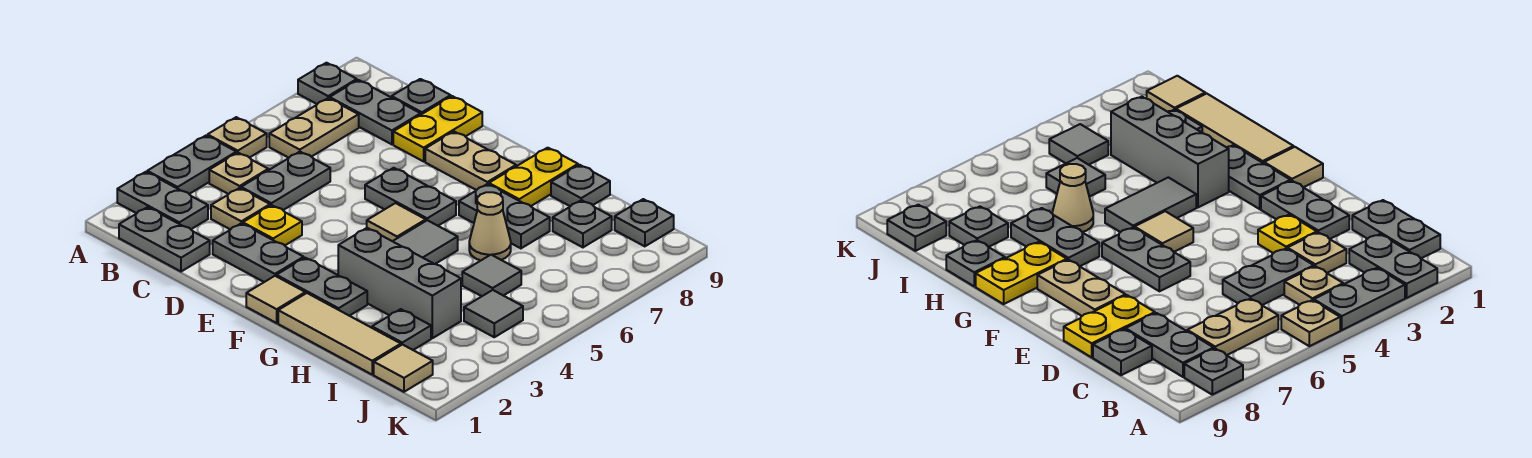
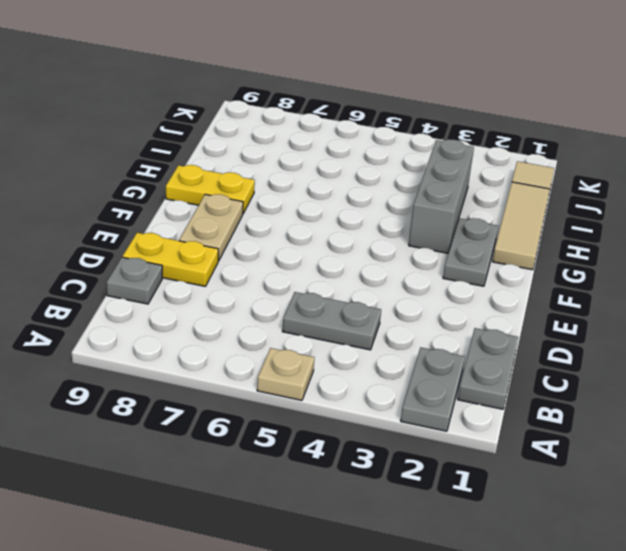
none -> grey 1x2 plate [147,136,236,194]
none -> grey 1x1 plate [298,63,357,104]
none -> tan 1x1 plate [209,153,268,194]
none -> tan 1x2 plate [269,98,359,158]

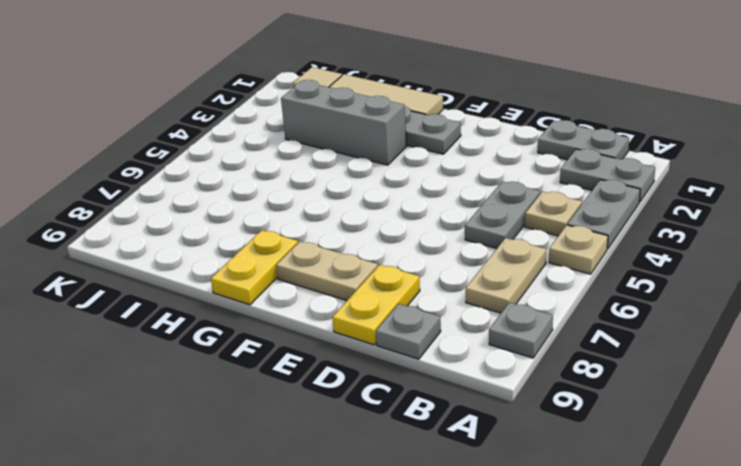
none -> grey 1x2 plate [330,80,421,144]
none -> tan 1x1 plate [211,188,270,230]
none -> grey 1x2 plate [213,223,304,282]
none -> yellow 1x1 plate [243,205,302,245]

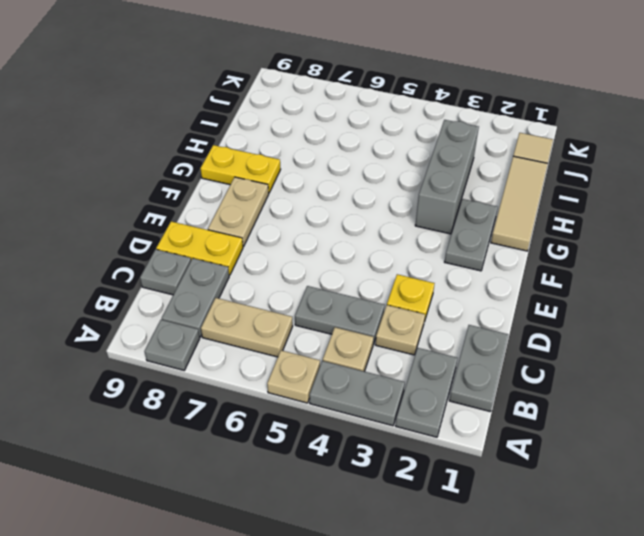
none -> grey 1x2 plate [213,223,304,282]
none -> grey 1x2 plate [365,168,456,226]
none -> tan 1x1 tile [246,276,305,323]
none -> tan 1x1 tile [367,203,426,241]

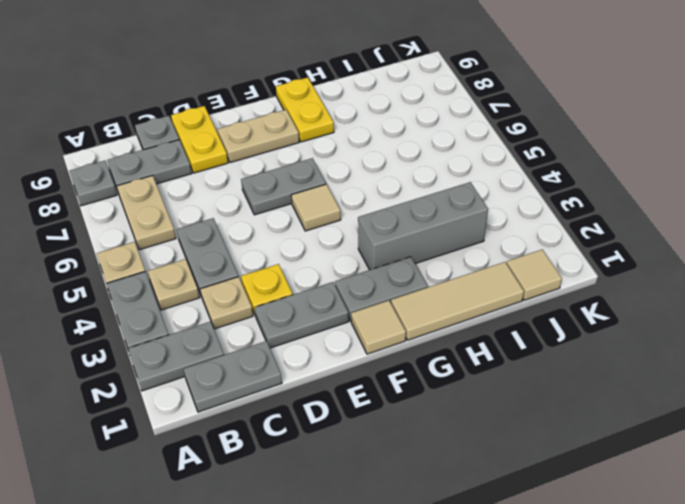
none -> grey 1x2 tile [393,220,458,264]
none -> grey 1x2 plate [459,184,550,248]
none -> tan 1x1 cone [469,192,511,260]
none -> grey 1x1 plate [551,165,610,206]

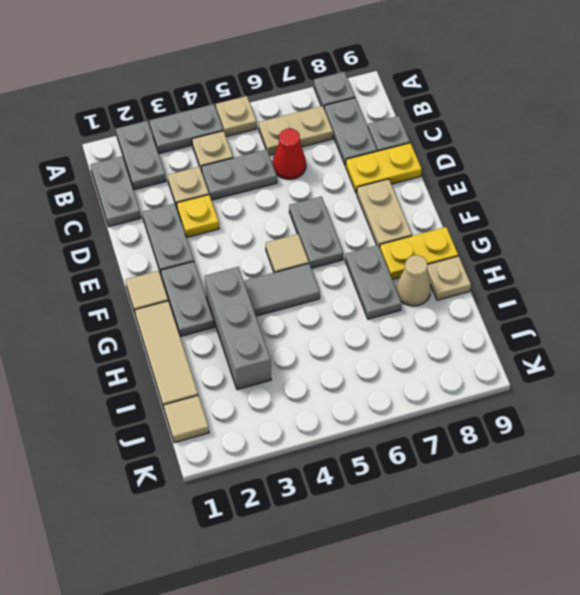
red 1x1 cone [273,129,306,179] -> none
tan 1x1 cone [396,255,431,306] -> tan 1x1 cone moved to [469,192,511,260]
tan 1x1 plate [427,256,471,300] -> grey 1x1 plate [551,165,610,206]
none -> grey 1x1 plate [372,309,431,350]
none -> grey 1x1 tile [462,255,521,296]
none -> grey 1x1 plate [553,200,612,247]
none -> grey 1x1 tile [464,290,523,337]

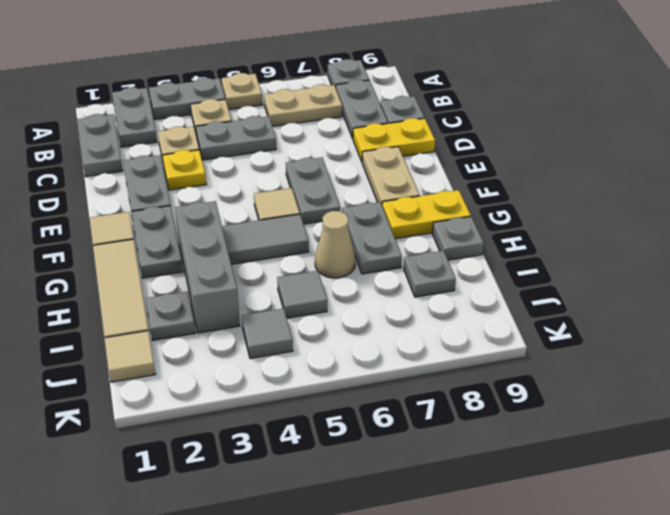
none -> grey 1x1 plate [615,199,674,246]

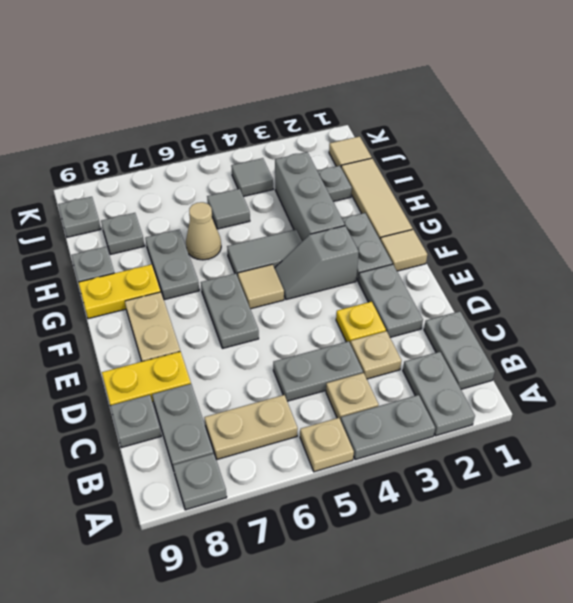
grey 1x2 slope [274,226,359,300] -> none

